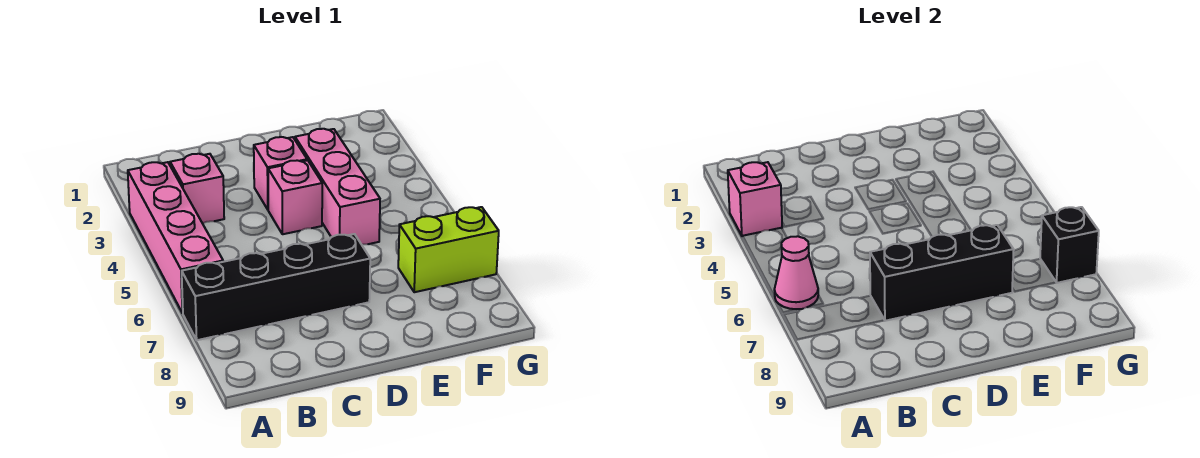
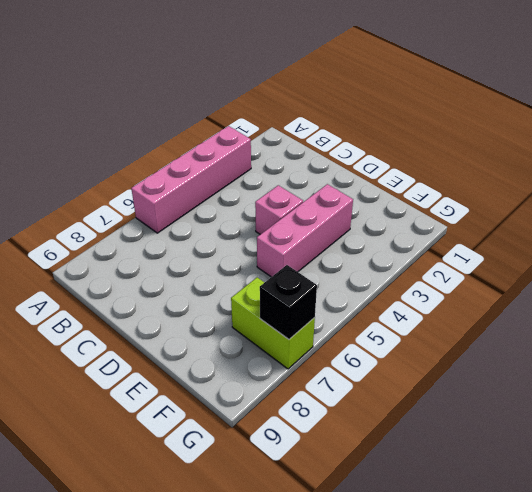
none -> black 1x4 brick [182,234,370,340]
none -> pink 1x1 brick [170,154,224,223]

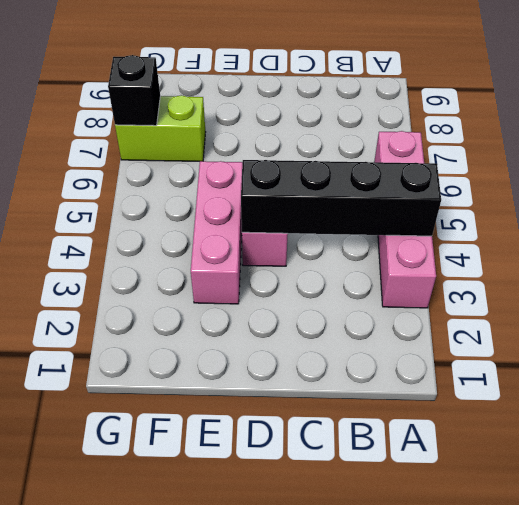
black 1x4 brick [241,160,441,236] -> black 1x4 brick moved to [182,234,370,340]
none -> pink 1x1 brick [170,154,224,223]
none -> pink 1x1 brick [254,137,307,209]

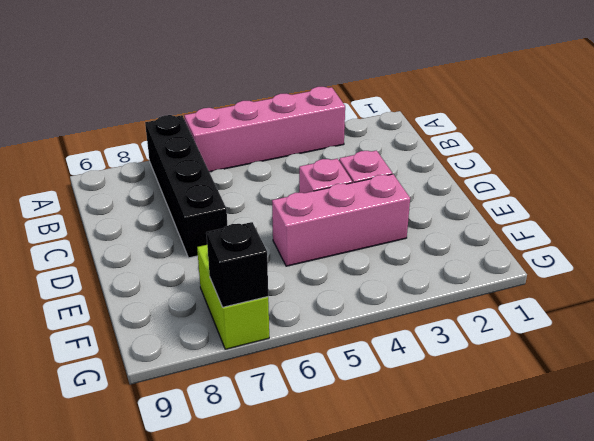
none -> pink 1x1 brick [170,154,224,223]
none -> pink 1x1 brick [728,162,782,236]

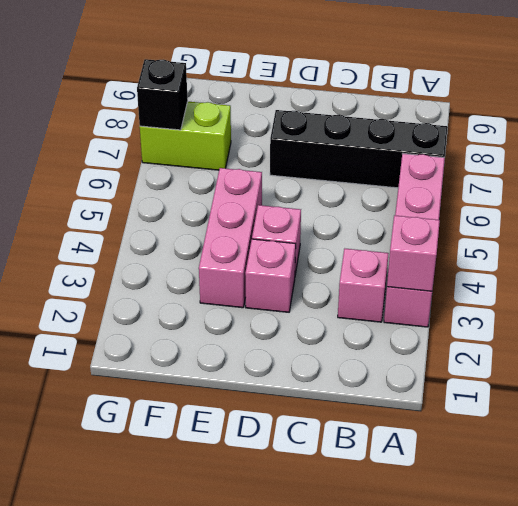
none -> pink 1x1 cone [774,236,818,309]
none -> black 1x3 brick [870,225,1014,321]

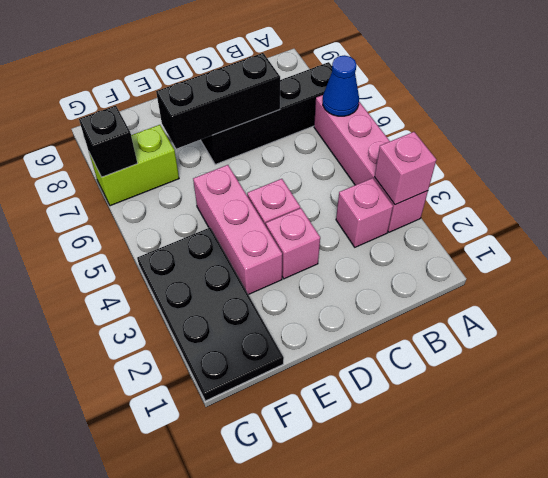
blue 1x1 cone [323,55,359,116] -> pink 1x1 cone [774,236,818,309]
black 2x4 plate [137,228,284,401] -> none

